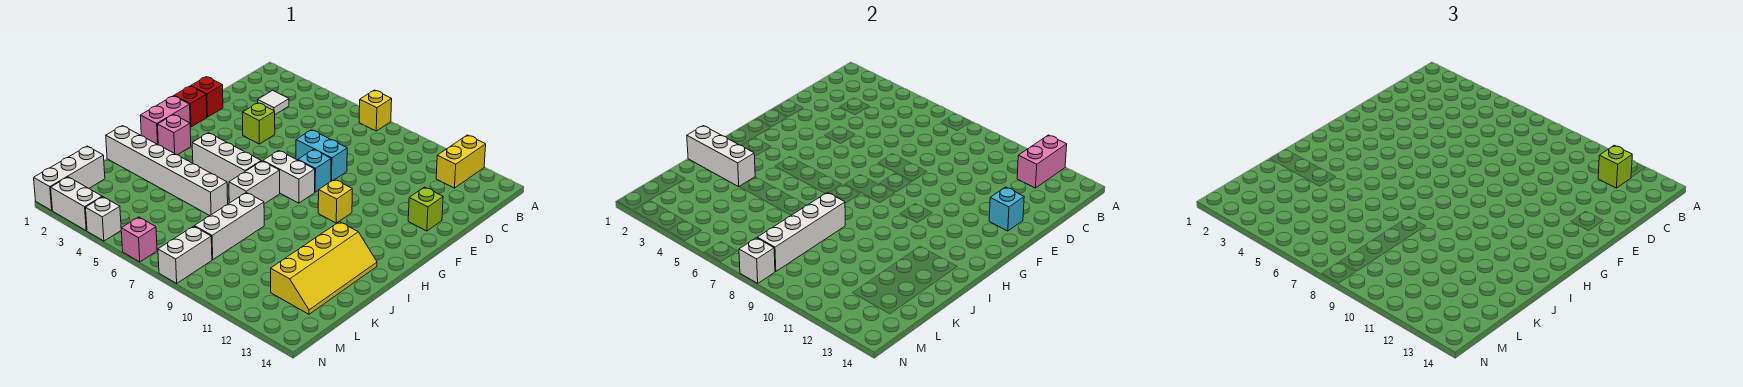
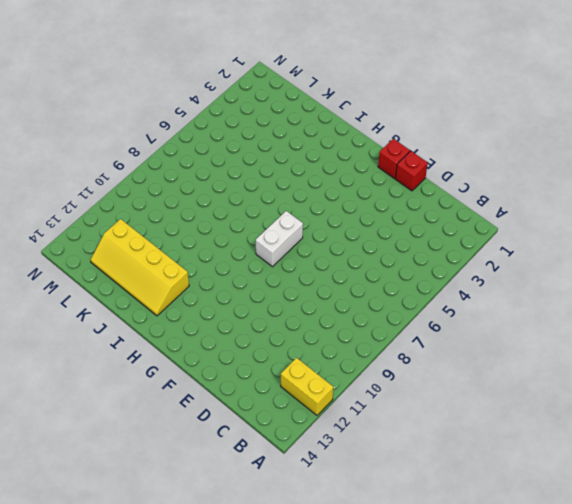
none -> yellow 1x1 brick [359,90,392,131]
none -> white 1x1 tile [258,90,289,114]
none -> lime 1x1 brick [242,103,275,144]

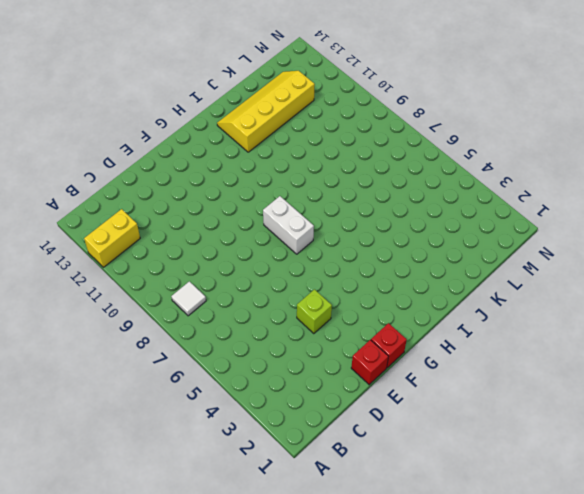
white 1x1 tile [171,281,206,316] -> white 1x1 tile moved to [258,90,289,114]
none -> yellow 1x1 brick [359,90,392,131]
none -> cyan 1x2 brick [296,130,347,181]
none -> lime 1x1 brick [408,187,443,231]

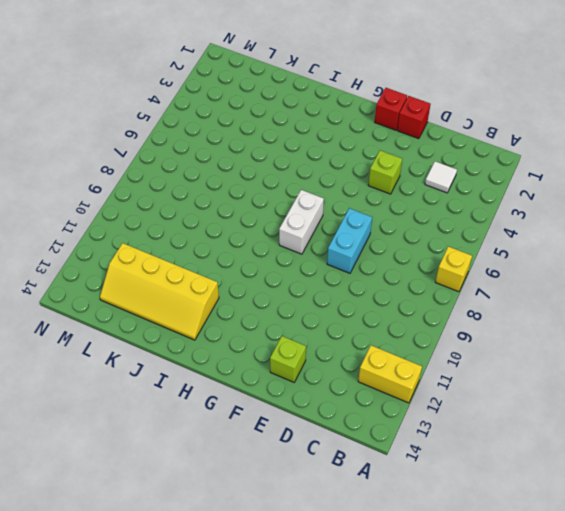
none -> cyan 1x1 brick [298,150,331,192]
none -> pink 1x2 brick [140,96,190,144]
none -> yellow 1x1 brick [318,179,352,223]

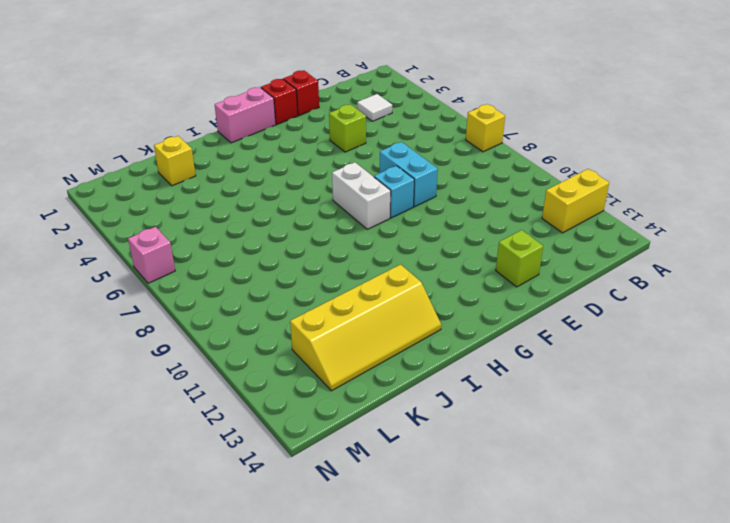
yellow 1x1 brick [154,136,196,186] -> yellow 1x1 brick moved to [318,179,352,223]
none -> pink 1x1 brick [158,115,191,155]
none -> white 1x3 brick [192,133,261,185]
none -> white 1x2 brick [229,161,280,204]

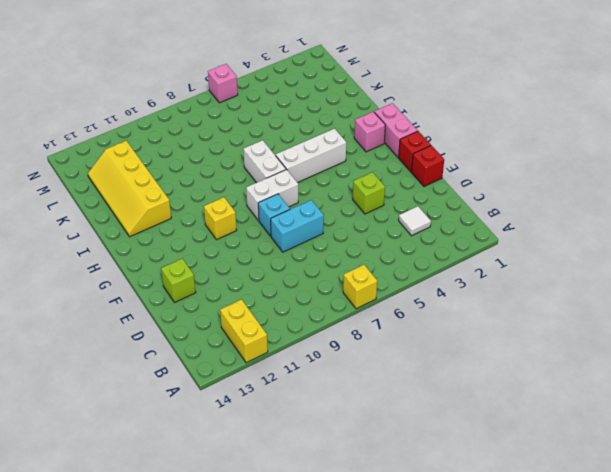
none -> white 1x6 brick [106,126,228,216]
none -> white 1x3 brick [194,192,264,260]
none -> white 1x3 brick [34,146,105,210]

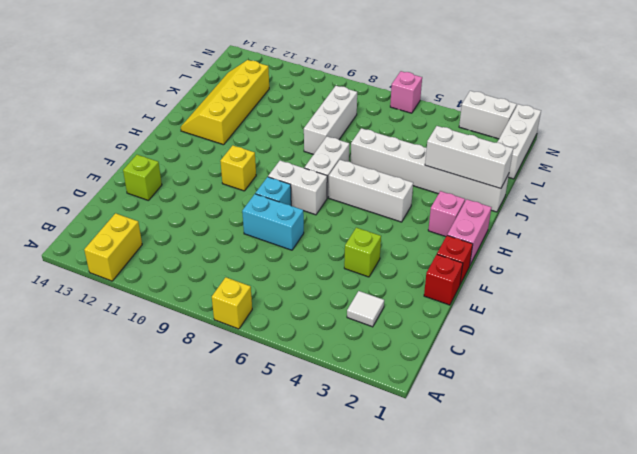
none -> white 1x2 brick [158,226,212,283]
none -> white 1x1 brick [86,197,121,241]
none -> pink 1x2 brick [1017,135,1067,188]

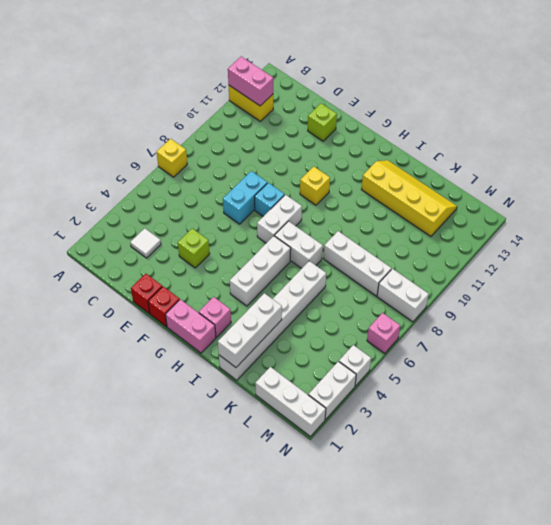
none -> cyan 1x1 brick [989,187,1024,231]
none -> white 1x4 brick [757,192,845,272]
none -> white 1x1 brick [739,238,775,283]

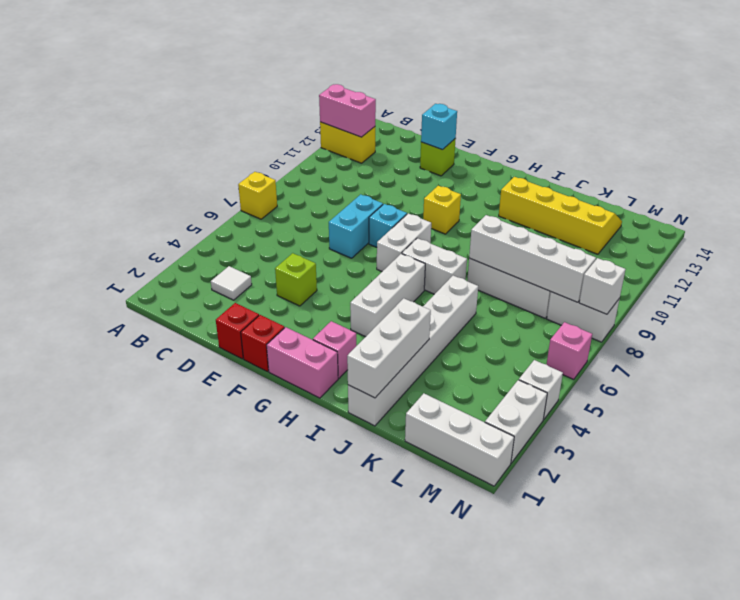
none -> lime 1x1 brick [1598,145,1632,188]

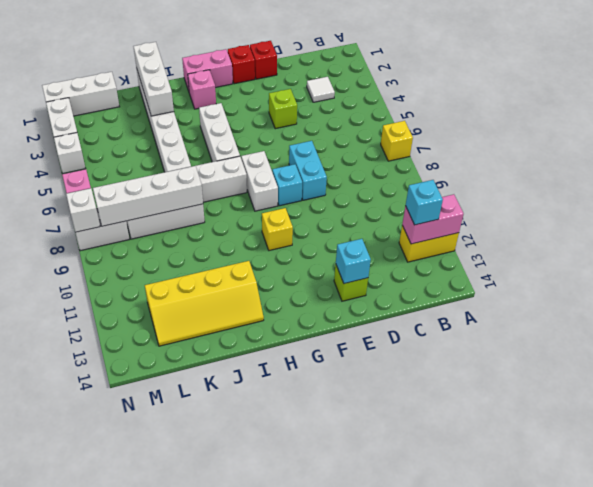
cyan 1x1 brick [406,180,443,225] -> lime 1x1 brick [1598,145,1632,188]

